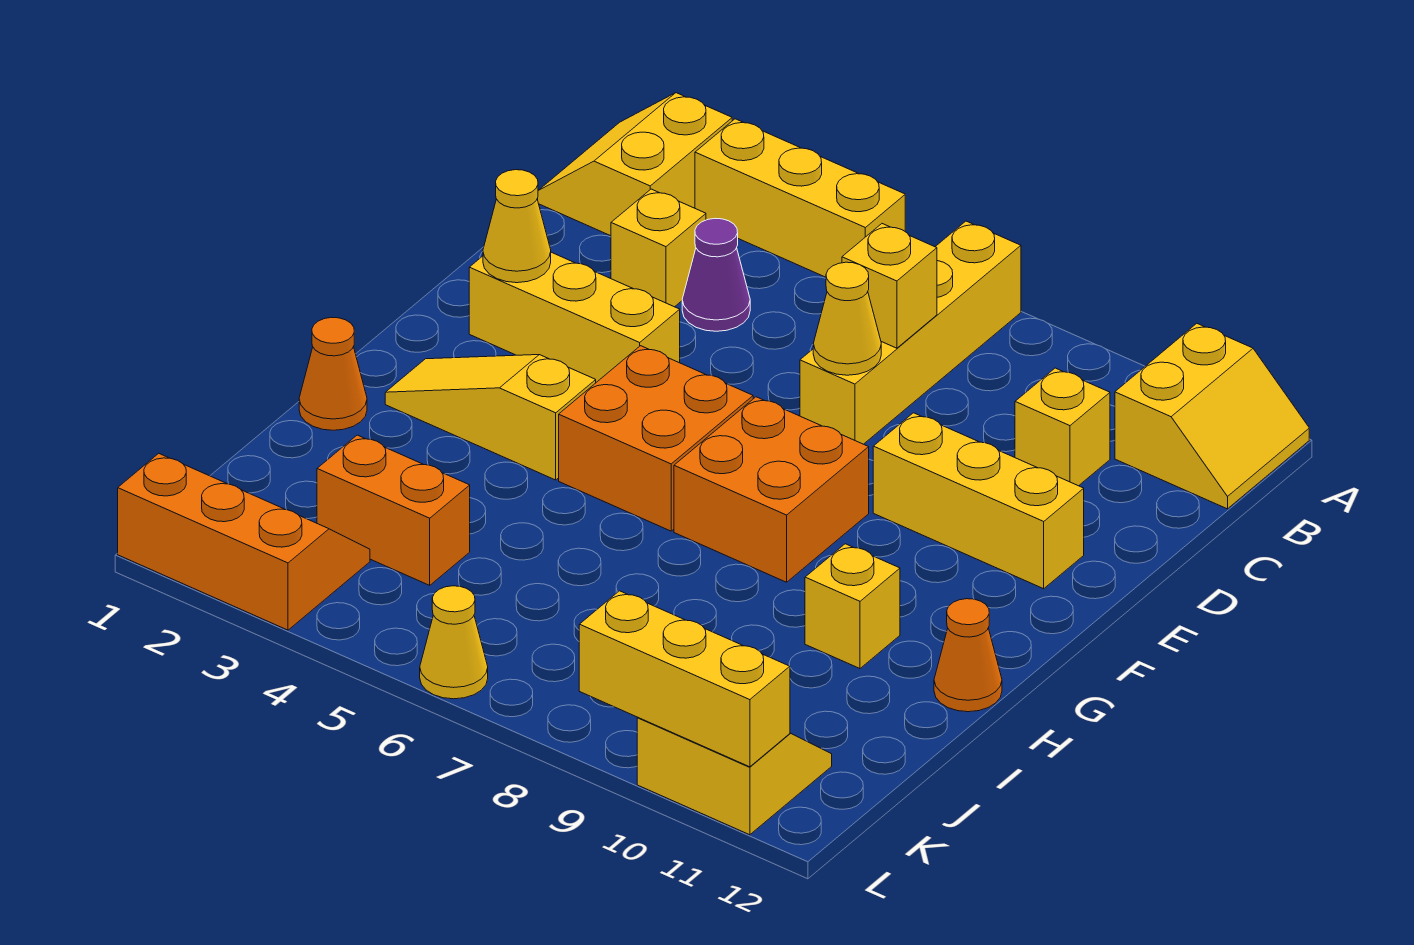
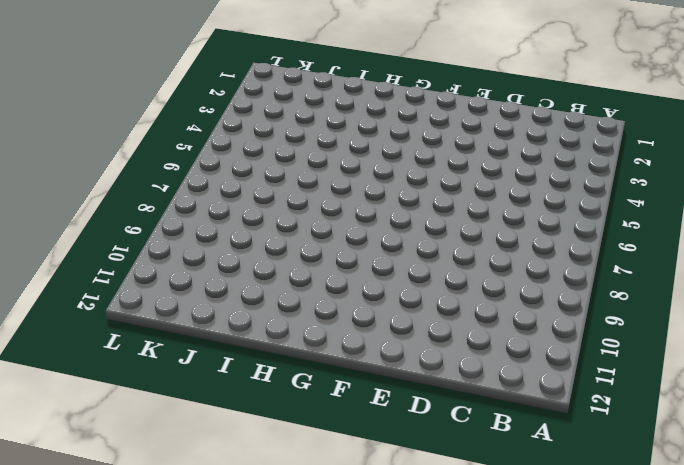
none -> yellow 2x2 slope [538,93,732,236]
none -> yellow 1x3 brick [695,119,905,277]
none -> yellow 1x4 brick [800,221,1021,444]

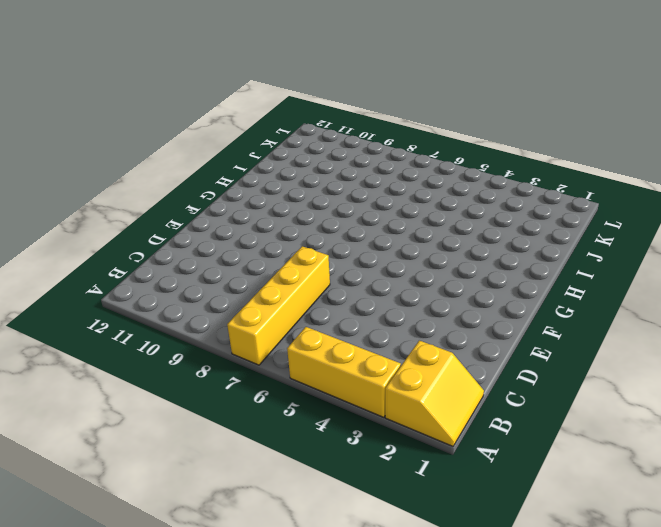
none -> yellow 2x2 slope [1115,324,1309,509]
none -> yellow 1x1 brick [611,189,706,307]
none -> purple 1x1 cone [682,219,750,331]

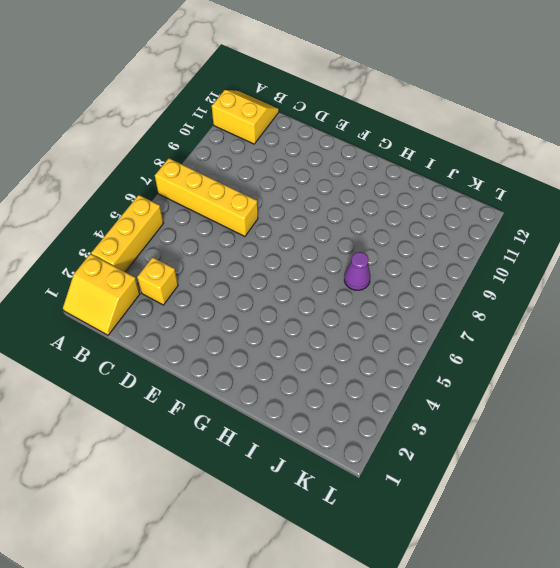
purple 1x1 cone [344,252,370,290] -> purple 1x1 cone moved to [682,219,750,331]
none -> yellow 1x1 brick [1015,368,1110,486]
none -> yellow 1x3 brick [469,252,680,382]
none -> yellow 1x3 brick [873,413,1084,589]

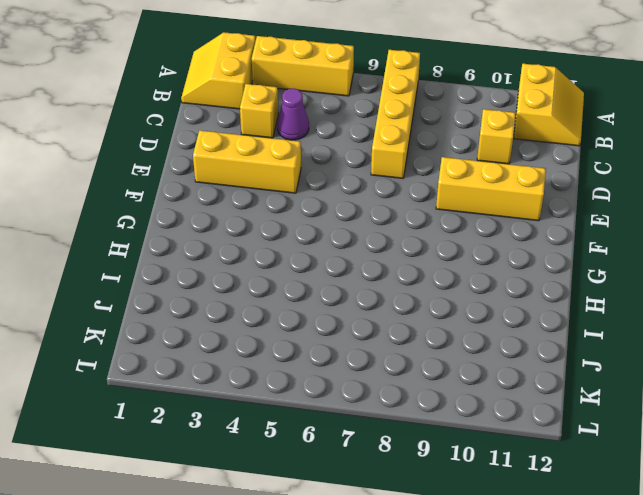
none -> orange 2x2 brick [559,346,753,531]
none -> orange 2x2 brick [674,397,869,582]
none -> yellow 1x3 slope [385,355,596,480]

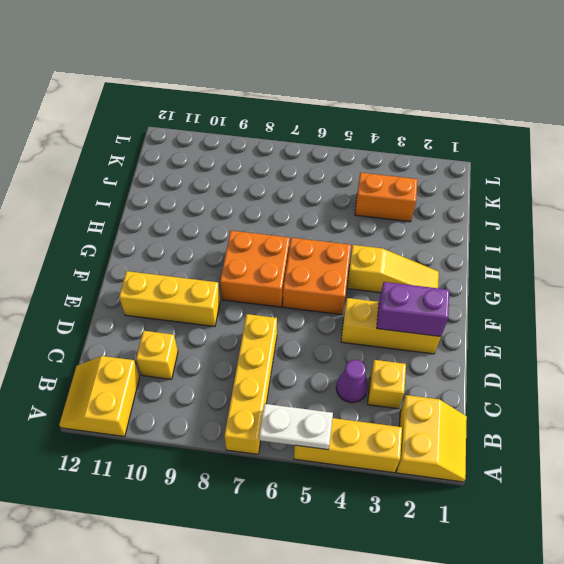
white 1x2 plate [259,404,333,450] -> none
purple 1x2 brick [377,282,449,336] -> yellow 1x1 cone [483,170,551,283]
none -> orange 1x1 cone [299,317,367,430]
none -> yellow 1x1 brick [805,544,900,669]
none -> orange 1x1 cone [934,599,1002,712]

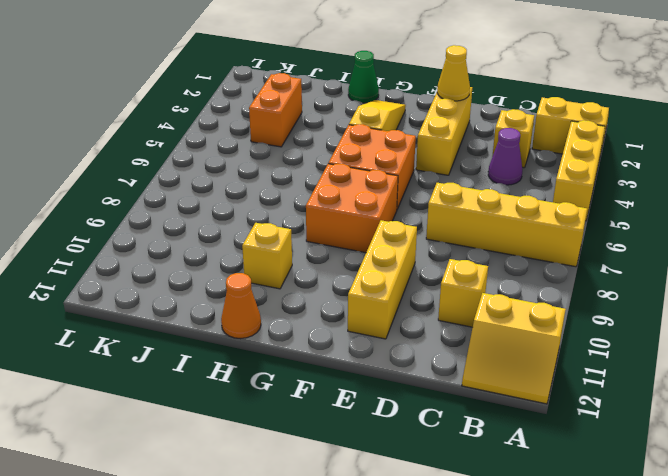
green 1x1 cone [348,51,379,103] -> orange 1x1 cone [299,317,367,430]
none -> orange 2x3 slope [118,453,370,630]
none -> yellow 2x2 slope [637,717,832,835]
none -> yellow 1x1 cone [420,586,488,699]

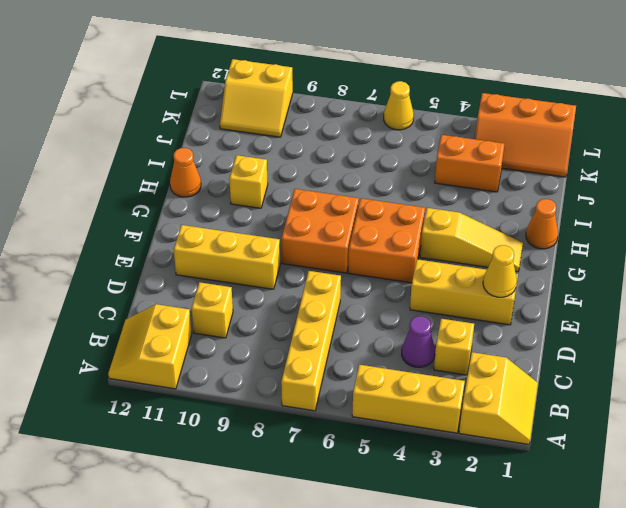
none -> yellow 1x1 brick [842,224,937,348]
none -> yellow 1x1 cone [813,262,881,375]
none -> yellow 1x3 brick [579,591,790,767]

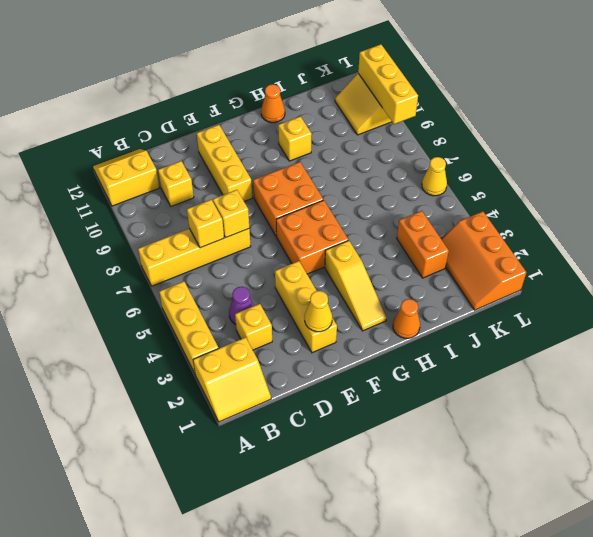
yellow 1x1 brick [213,190,249,238] -> yellow 1x1 cone [813,262,881,375]

